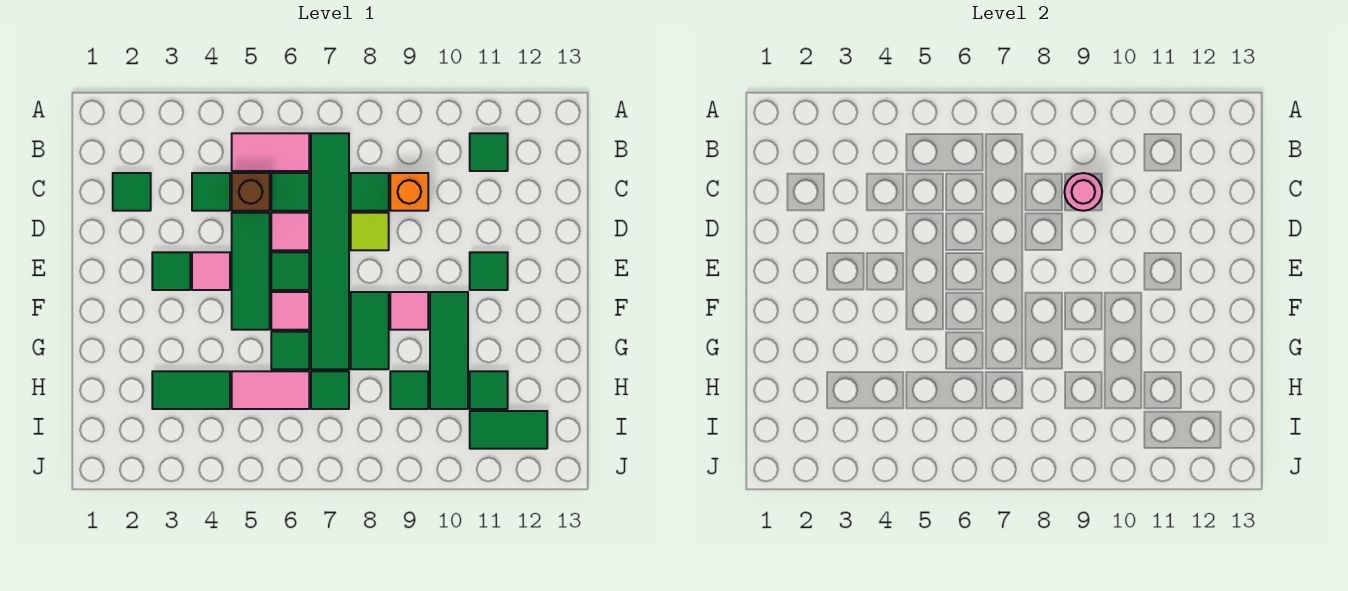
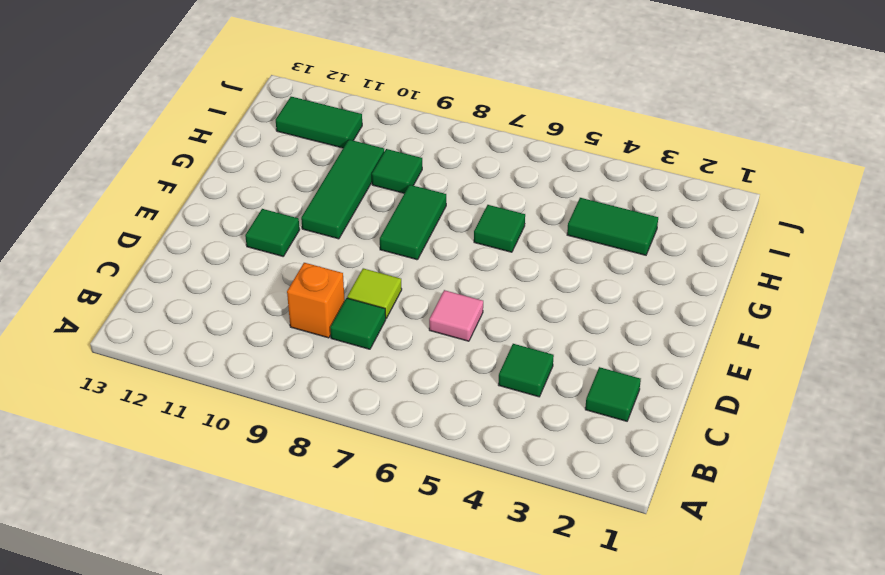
none -> pink 1x2 tile [232,133,309,171]
none -> green 1x6 tile [311,133,349,369]
none -> green 1x1 tile [470,133,508,171]

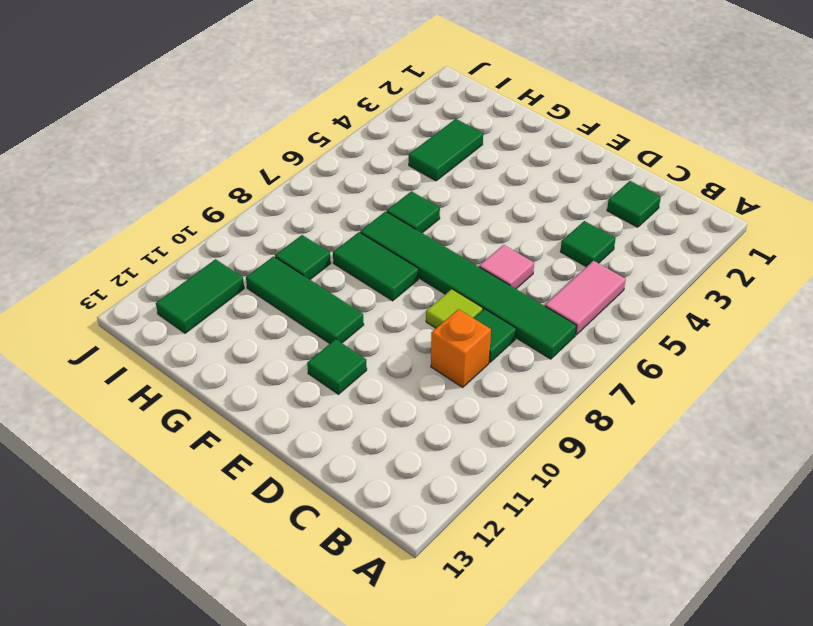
none -> green 1x1 tile [470,133,508,171]
none -> brown 1x1 brick [232,173,270,211]
none -> green 1x1 tile [271,173,309,211]

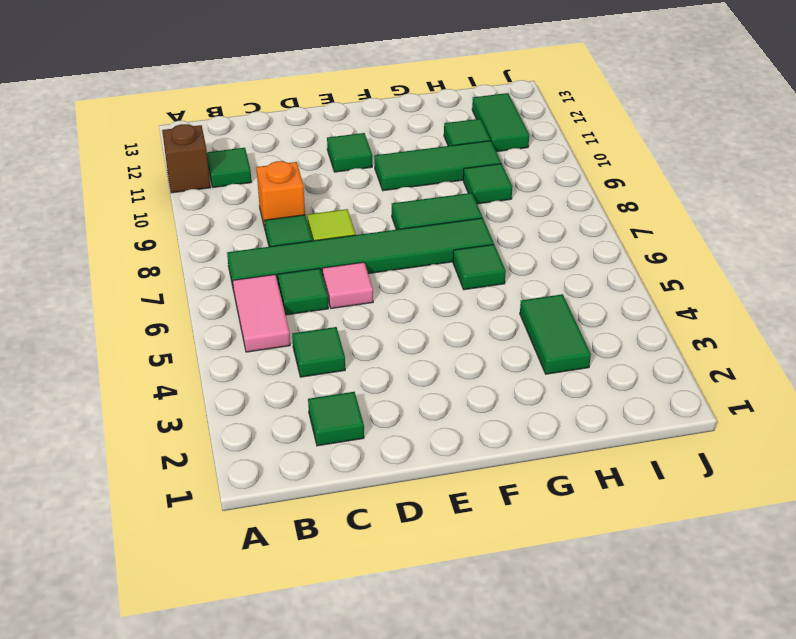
brown 1x1 brick [162,124,211,193] -> brown 1x1 brick moved to [232,173,270,211]
none -> green 1x3 tile [232,213,270,330]
none -> green 1x1 tile [152,252,190,290]
none -> pink 1x1 tile [192,252,230,290]

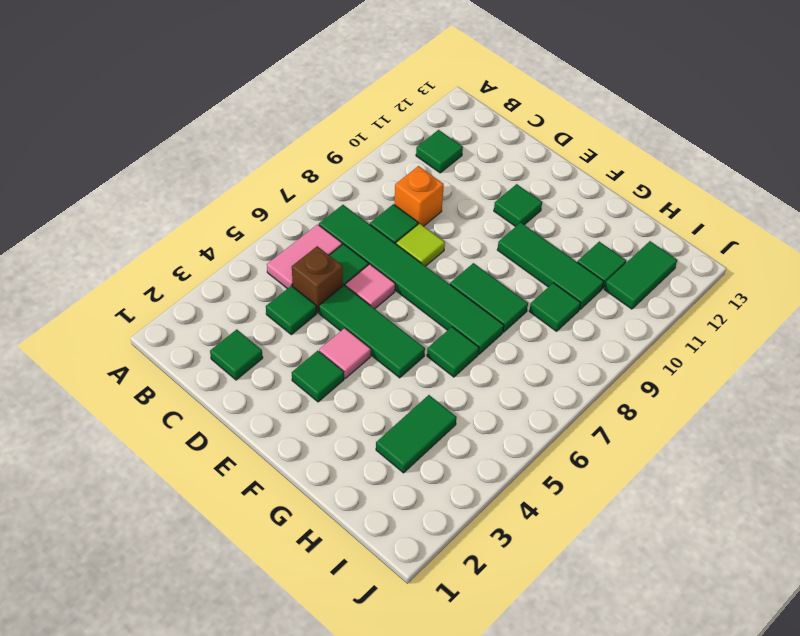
none -> green 1x1 tile [271,252,309,290]
none -> pink 1x1 tile [271,292,309,330]
none -> pink 1x1 tile [390,292,428,330]

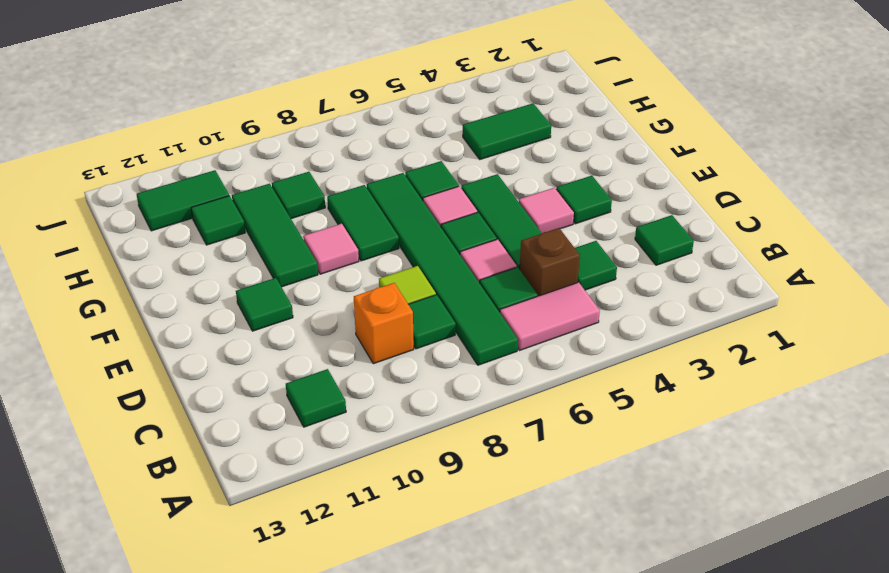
none -> pink 1x2 tile [232,371,309,409]
none -> green 1x1 tile [311,371,349,409]
none -> pink 1x1 round brick [1065,173,1102,211]

